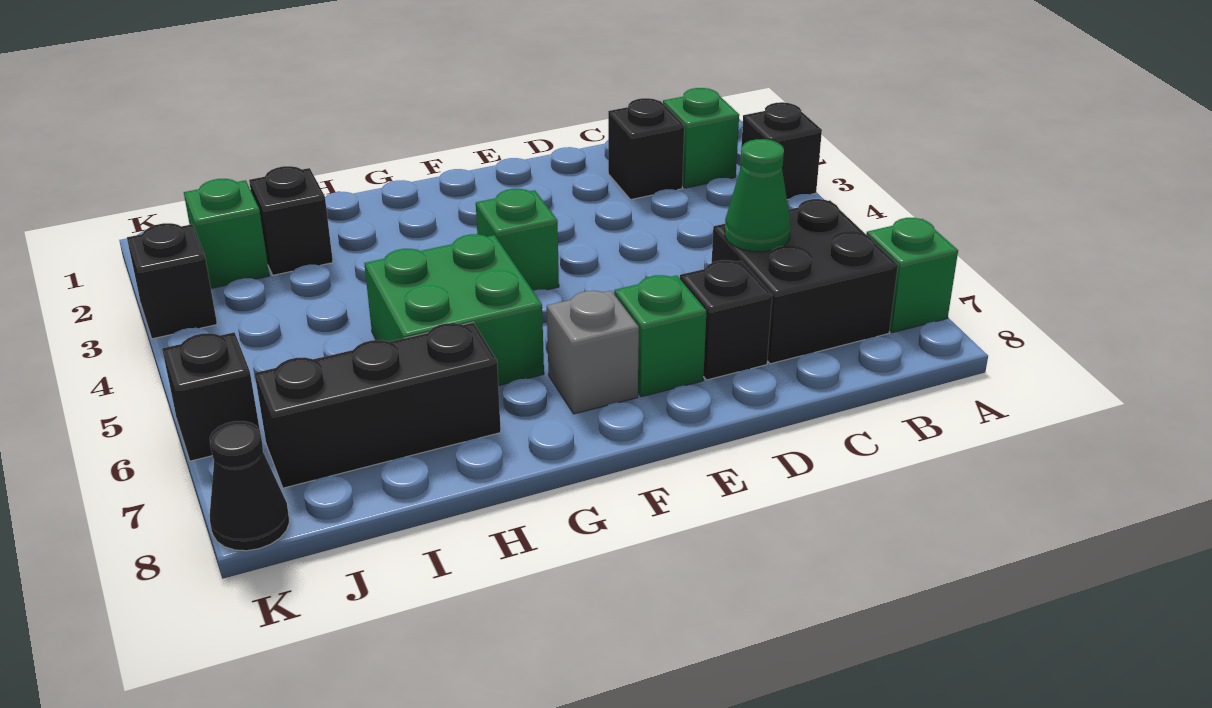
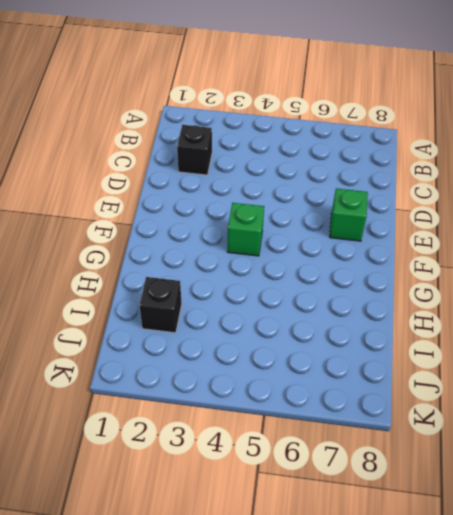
none -> black 1x1 brick [740,102,822,200]
none -> green 1x1 brick [866,218,958,333]
none -> green 1x1 brick [663,88,739,188]

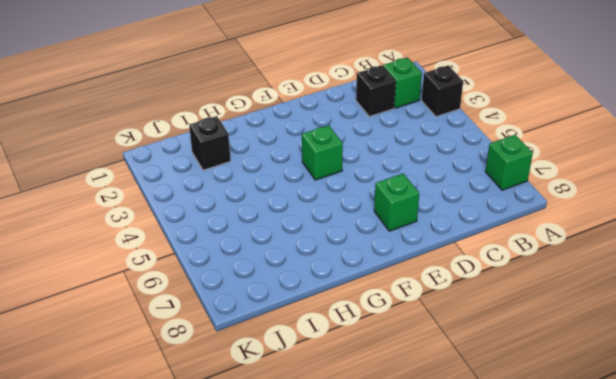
none -> black 2x2 brick [712,199,898,364]
none -> black 1x1 brick [680,260,772,380]
none -> grey 1x1 brick [547,291,639,414]

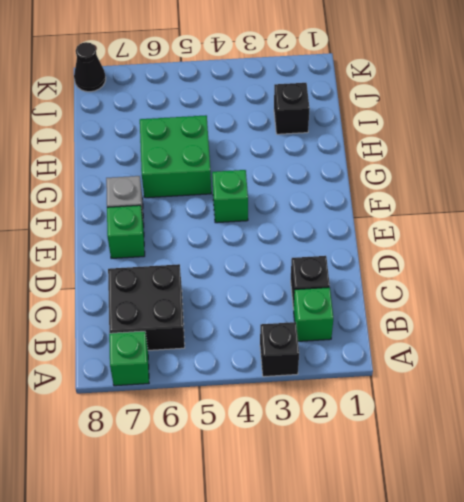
none -> black 1x1 brick [680,260,772,380]
none -> black 1x3 brick [255,323,501,488]
none -> green 1x1 brick [184,179,269,288]

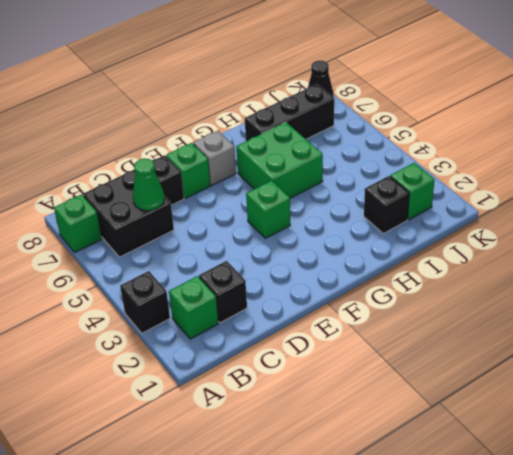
none -> black 1x1 brick [127,223,217,339]
none -> black 1x1 brick [162,332,260,461]

